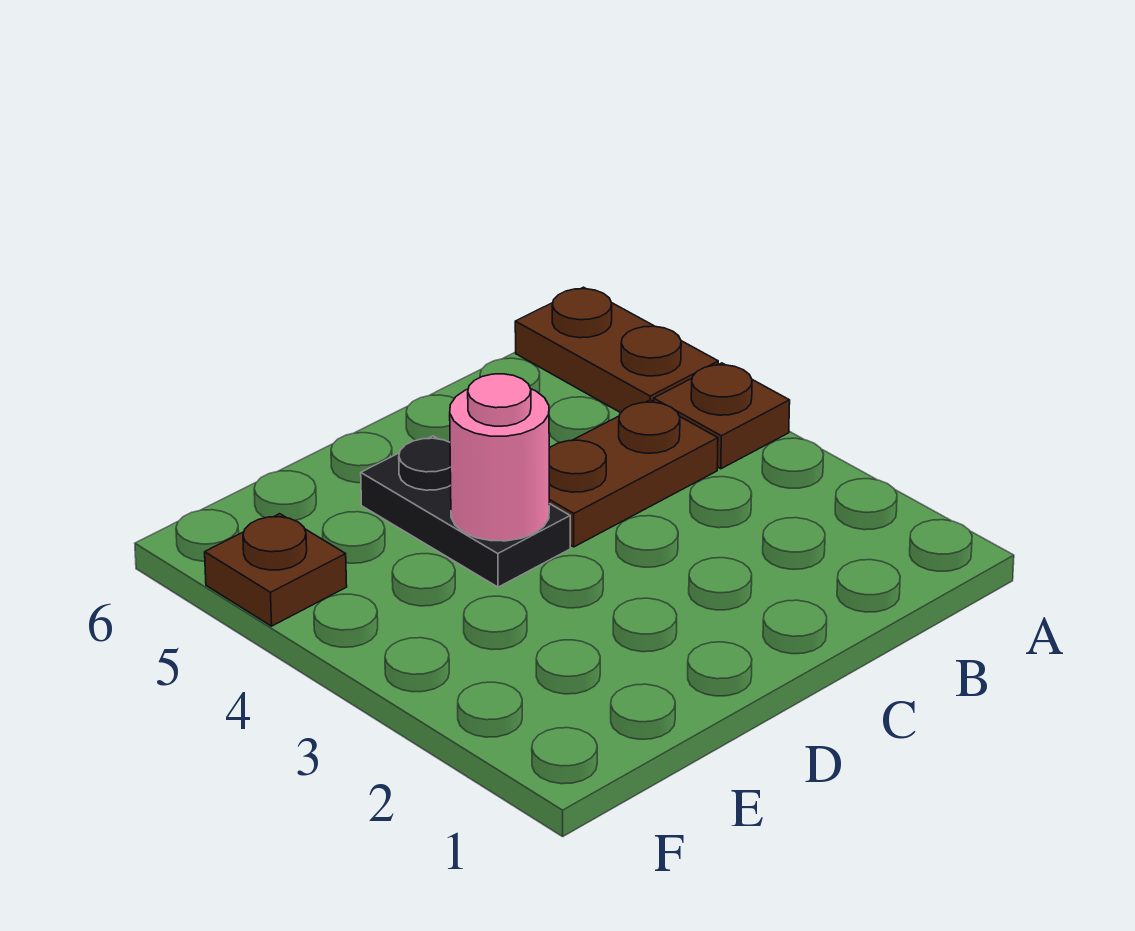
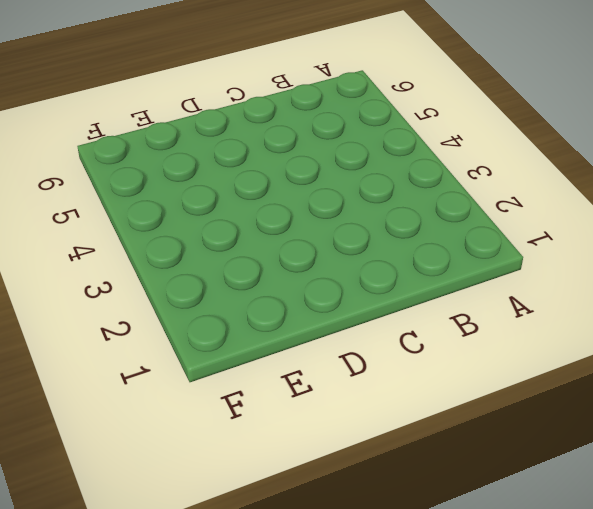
none -> brown 1x1 plate [654,363,790,469]
none -> brown 1x2 plate [515,287,718,413]

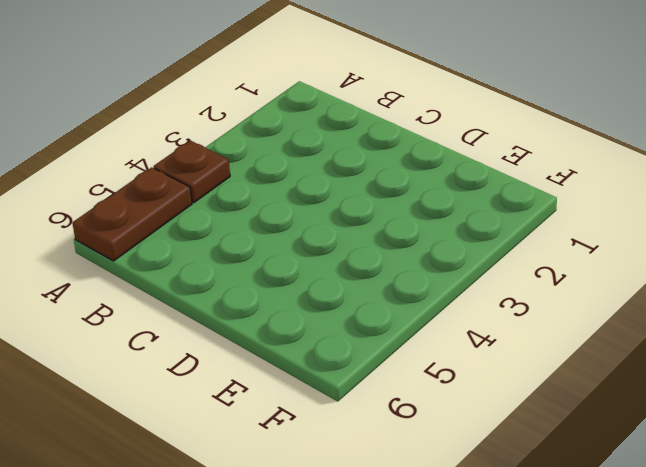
none -> brown 1x2 plate [549,400,718,547]
none -> black 1x2 plate [361,436,570,587]

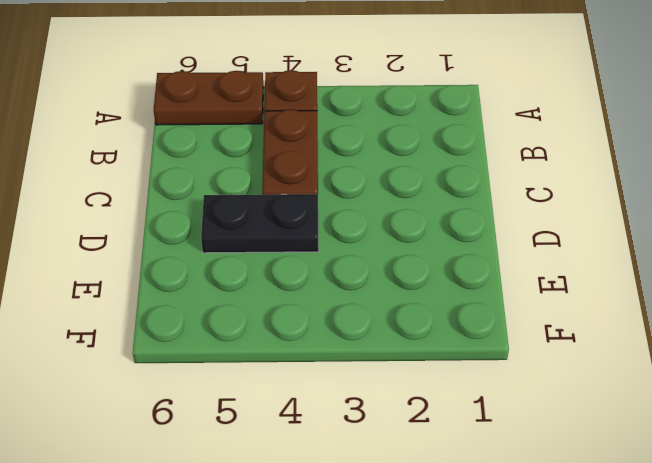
none -> brown 1x1 plate [205,514,347,626]
none -> pink 1x1 round brick [450,374,549,541]

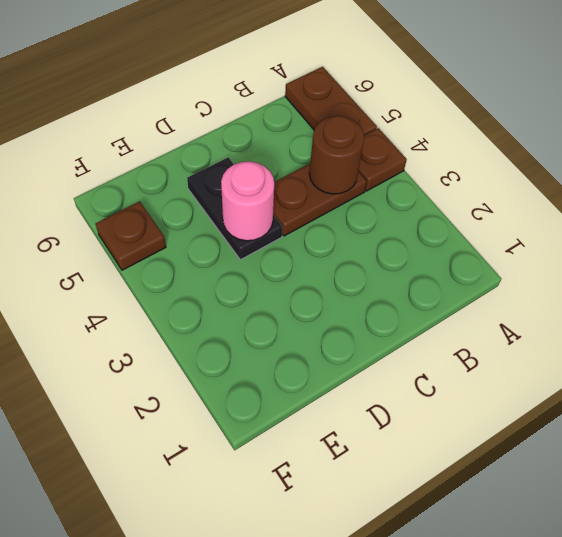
brown 1x1 round brick [309,116,364,194] -> none

